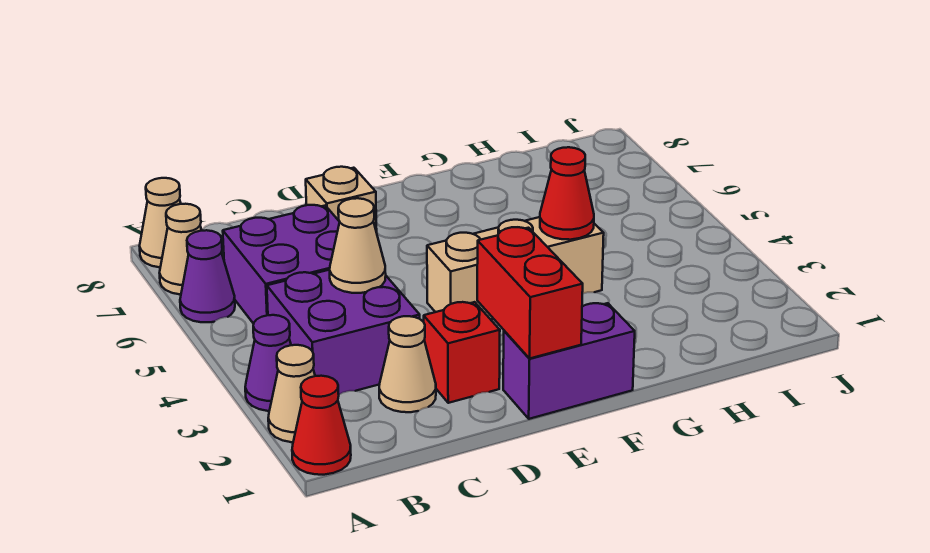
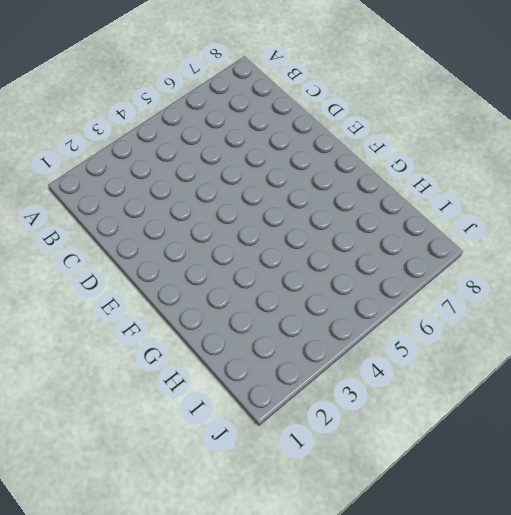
none -> red 1x1 cone [292,376,351,475]
none -> tan 1x1 cone [268,345,315,442]
none -> purple 1x1 cone [245,315,291,411]

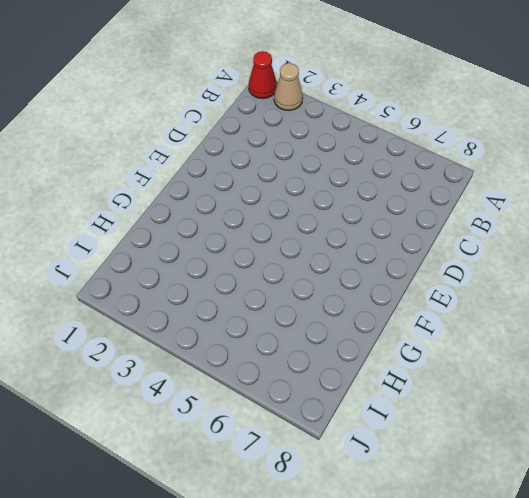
none -> purple 1x1 cone [245,315,291,411]
none -> purple 1x1 cone [180,230,235,322]
none -> tan 1x1 cone [160,204,202,295]

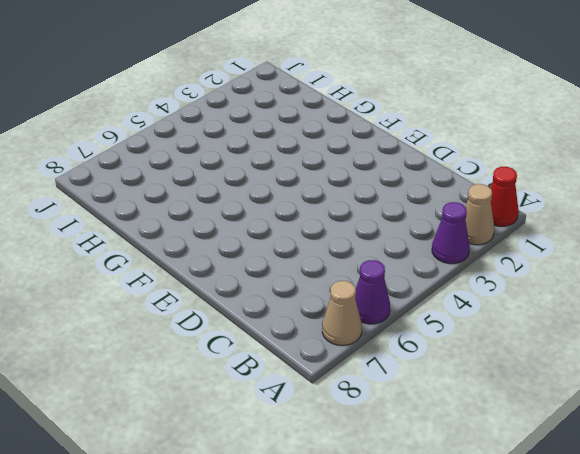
none -> tan 1x1 cone [140,178,181,267]
none -> purple 2x2 brick [267,270,420,394]
none -> purple 2x2 brick [223,205,340,324]

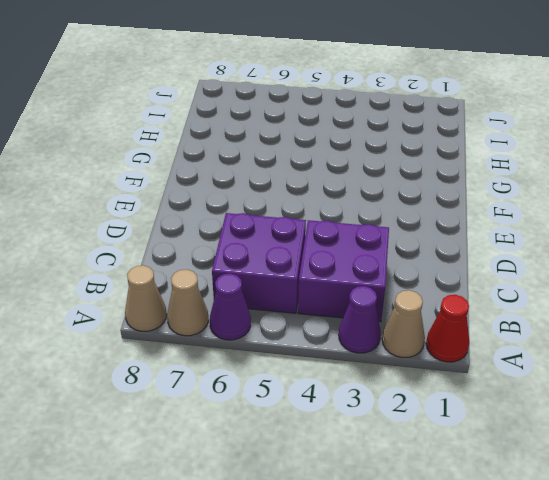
none -> tan 1x1 cone [379,316,436,412]
none -> red 1x1 brick [424,302,500,403]
none -> tan 1x1 brick [306,167,377,232]

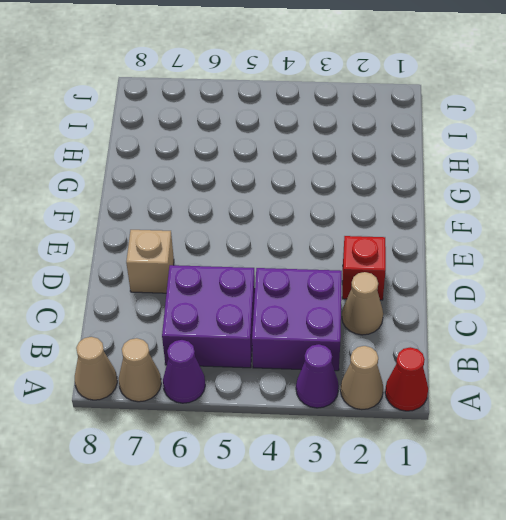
none -> purple 1x2 brick [503,303,635,419]
none -> tan 1x3 brick [427,217,604,319]
none -> tan 1x1 cone [330,198,386,293]

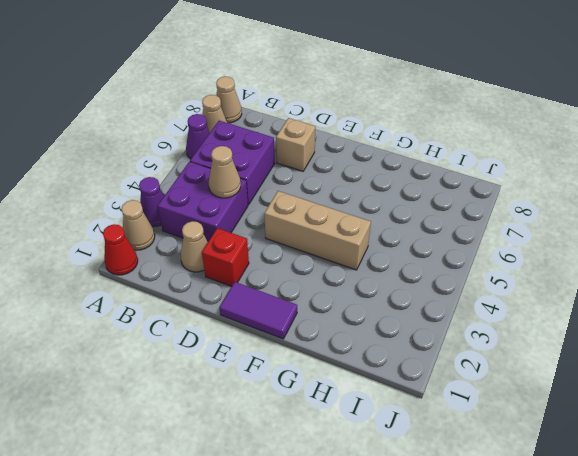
purple 1x2 tile [219,282,297,339] -> purple 1x2 brick [503,303,635,419]
none -> red 1x2 brick [477,227,583,358]
none -> red 1x1 cone [540,147,594,240]

